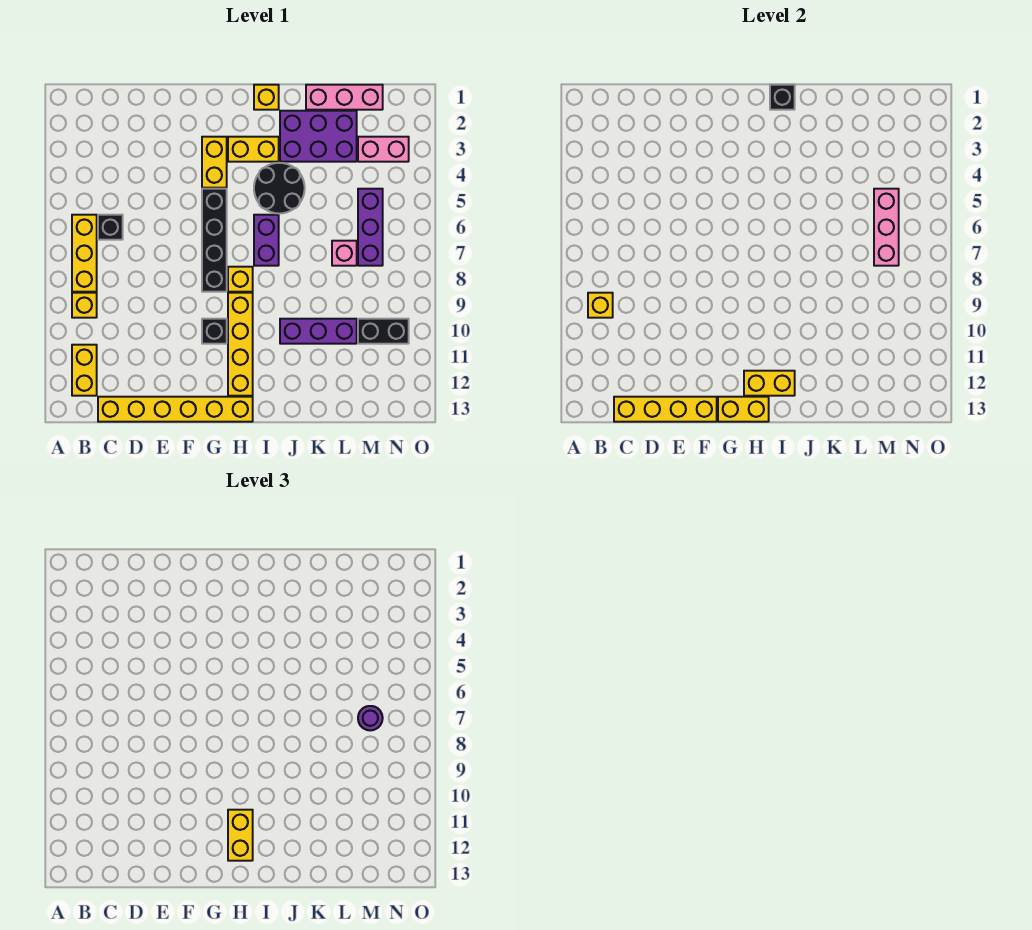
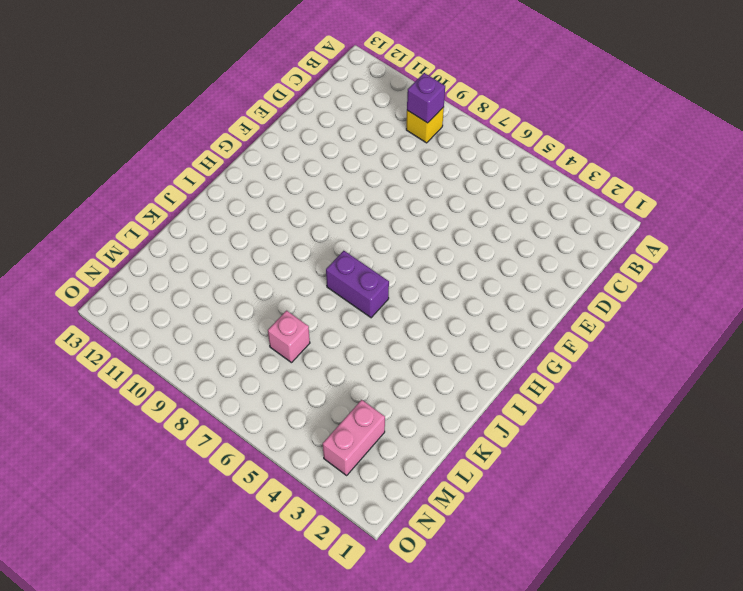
purple 1x1 brick [407,73,445,123] -> yellow 1x1 brick [588,293,613,318]
none -> yellow 1x3 brick [72,215,97,292]
none -> yellow 1x2 brick [72,345,97,396]
none -> black 1x1 brick [98,215,123,240]

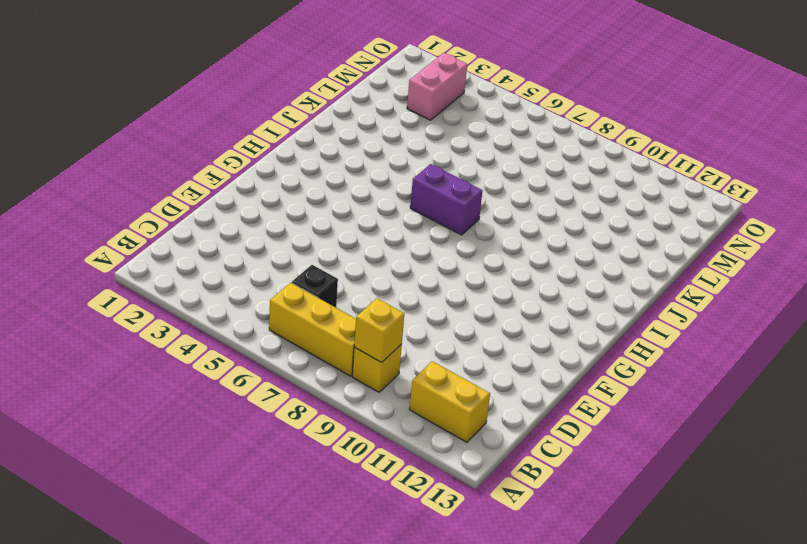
none -> yellow 1x6 brick [98,397,253,422]
none -> yellow 1x2 brick [202,137,227,188]
none -> black 1x4 brick [202,189,227,292]

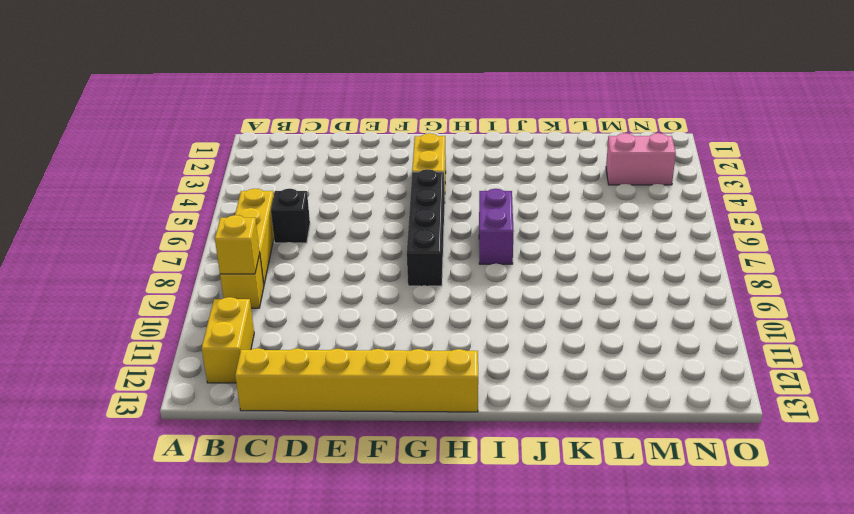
none -> black 1x1 brick [202,319,227,344]
none -> yellow 1x2 brick [228,137,279,162]
none -> yellow 1x1 brick [228,267,253,292]

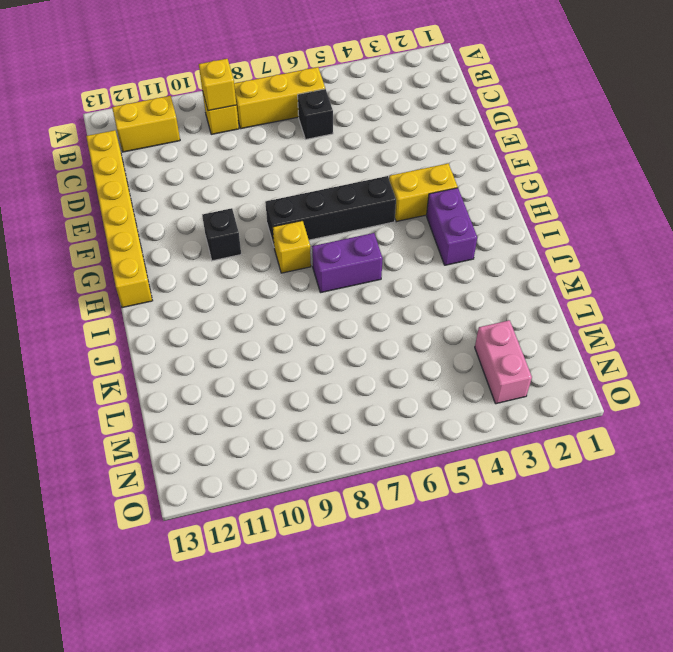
purple 1x2 brick [426,188,477,265] -> yellow 1x2 brick [228,137,279,162]
none -> yellow 1x4 brick [228,293,253,396]
none -> yellow 1x1 brick [254,85,279,110]
none -> black 2x2 round brick [254,163,305,214]

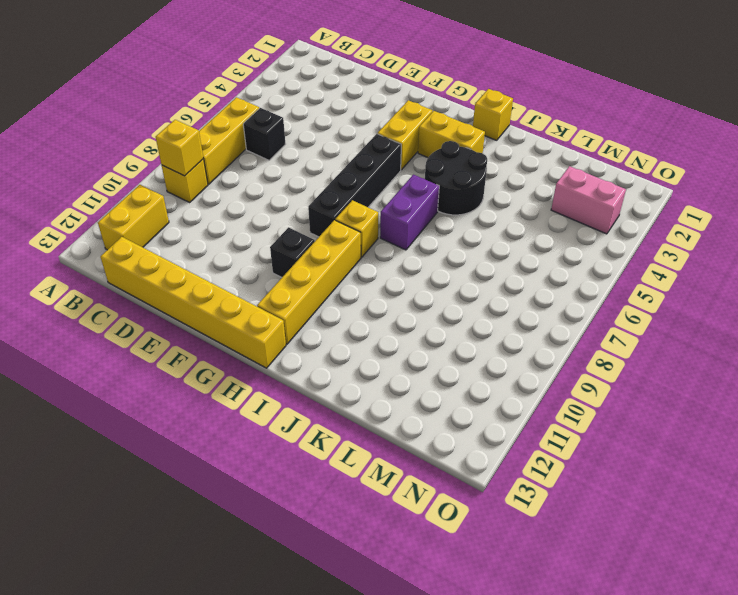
none -> purple 2x3 brick [280,111,357,162]
none -> purple 1x3 brick [280,319,357,344]
none -> pink 1x3 brick [306,85,383,110]

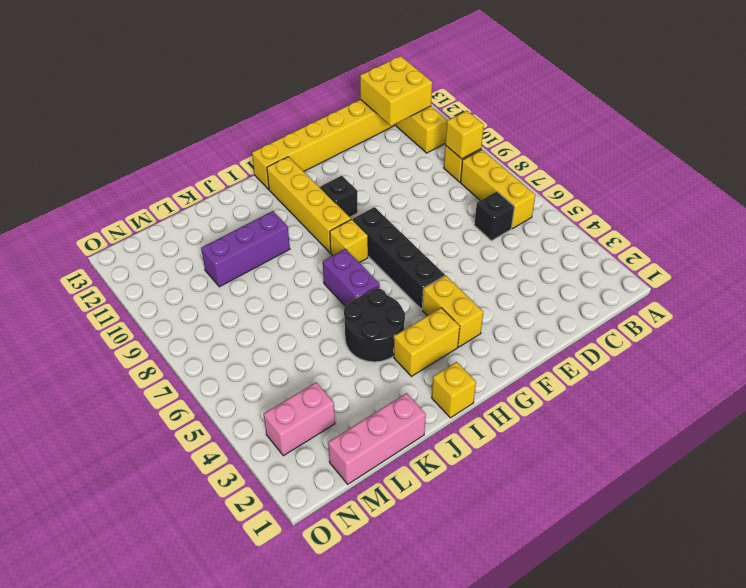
yellow 2x2 brick [360,56,432,126] -> yellow 1x4 brick [614,397,717,422]
none -> purple 2x3 brick [280,111,357,162]
none -> pink 1x1 brick [332,241,357,266]
none -> purple 1x3 brick [358,189,383,266]

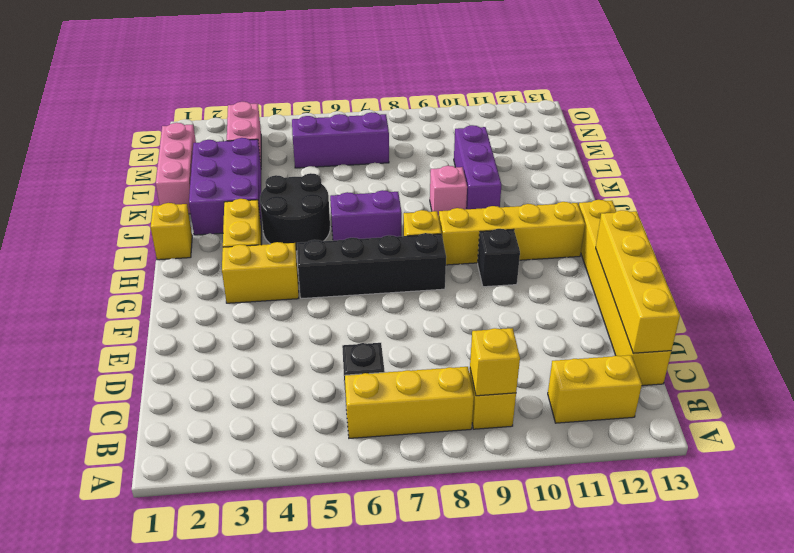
pink 1x1 brick [430,166,467,217] -> pink 1x1 brick moved to [332,241,357,266]
none -> black 1x2 brick [358,319,409,344]
none -> yellow 1x2 brick [718,397,769,422]
none -> yellow 1x2 brick [744,371,795,396]

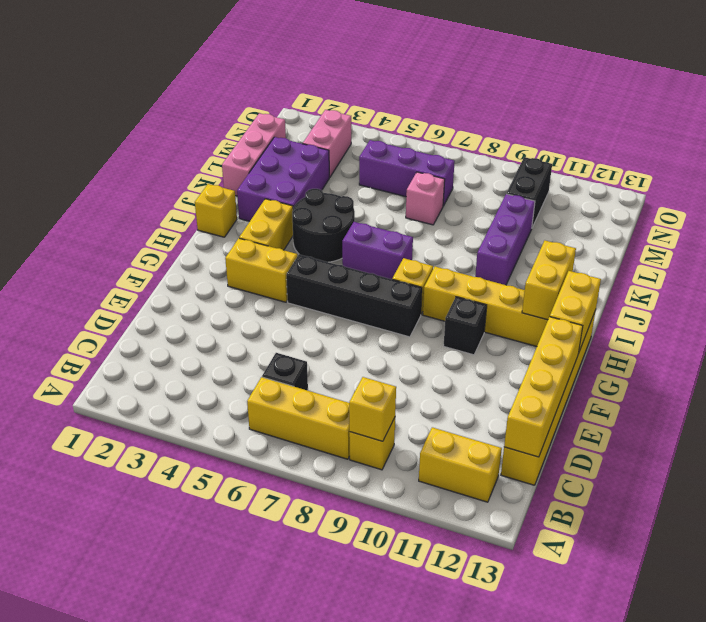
none -> black 1x1 brick [770,85,795,110]
none -> pink 1x3 brick [874,189,899,266]
none -> yellow 1x2 brick [228,810,253,861]

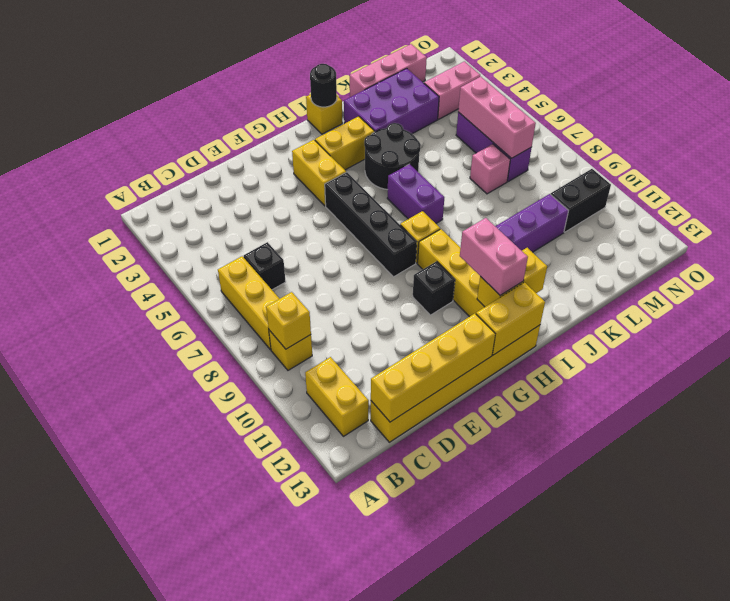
pink 1x2 brick [460,218,528,295] -> yellow 1x2 brick [228,810,253,861]
black 1x1 round brick [310,64,337,107] -> black 1x1 brick [770,85,795,110]
none -> purple 1x1 round brick [358,706,383,731]

